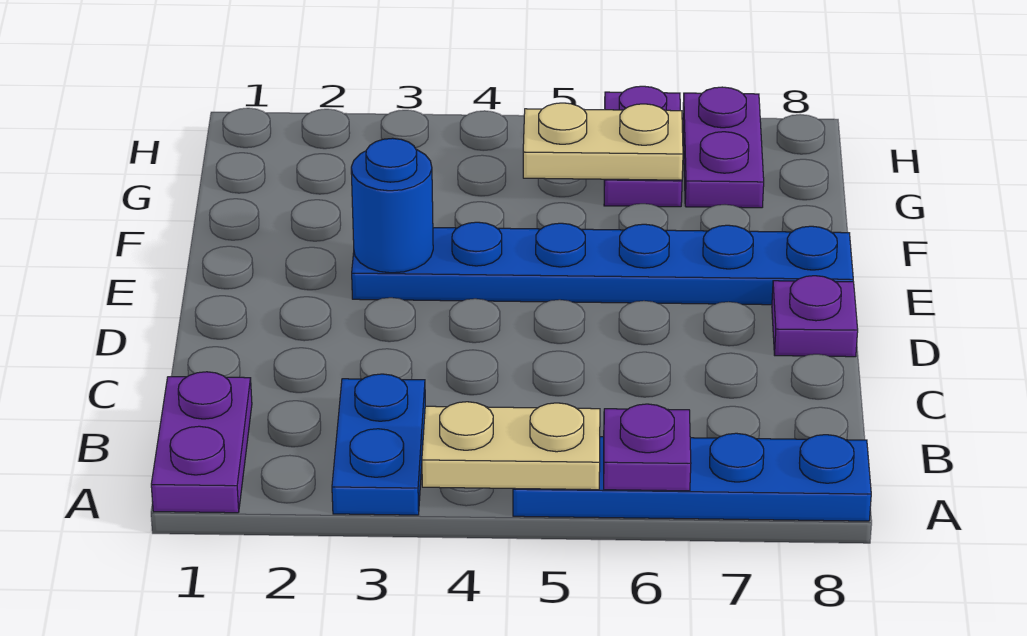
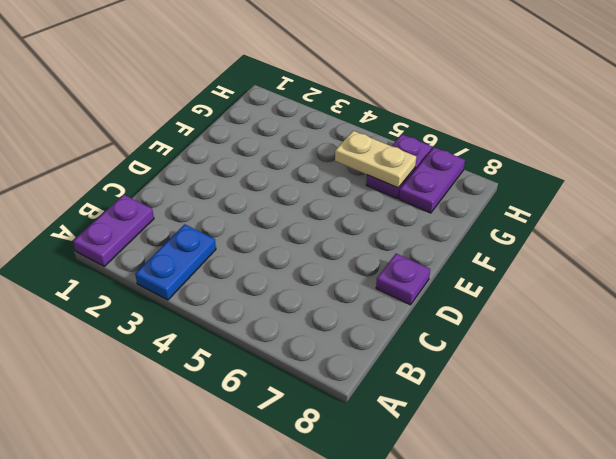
none -> blue 1x4 plate [513,433,871,521]
none -> blue 1x6 plate [352,222,853,305]

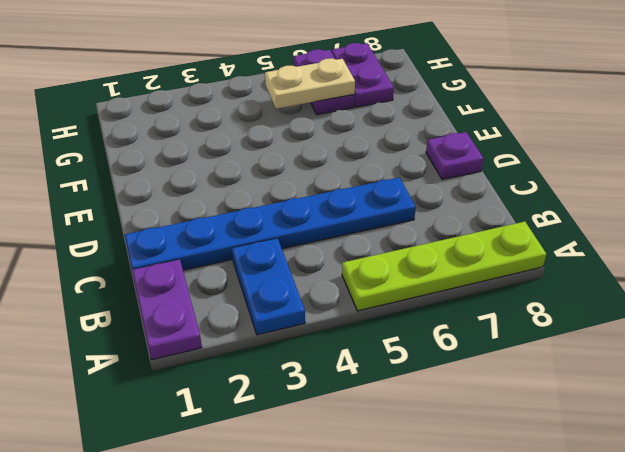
lime 1x4 plate [342,222,547,311] -> blue 1x4 plate [513,433,871,521]
blue 1x6 plate [125,177,416,270] -> blue 1x6 plate moved to [352,222,853,305]
none -> tan 1x2 plate [422,402,600,490]
none -> purple 1x1 plate [604,404,691,491]

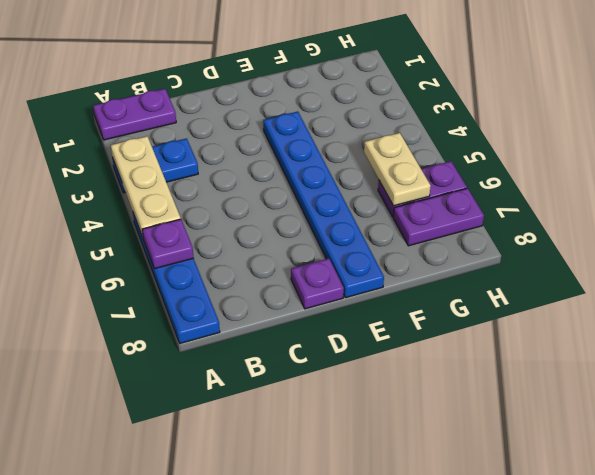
tan 1x3 plate [111,136,181,237] -> tan 1x2 plate [422,402,600,490]
none -> blue 1x1 round brick [351,138,433,273]

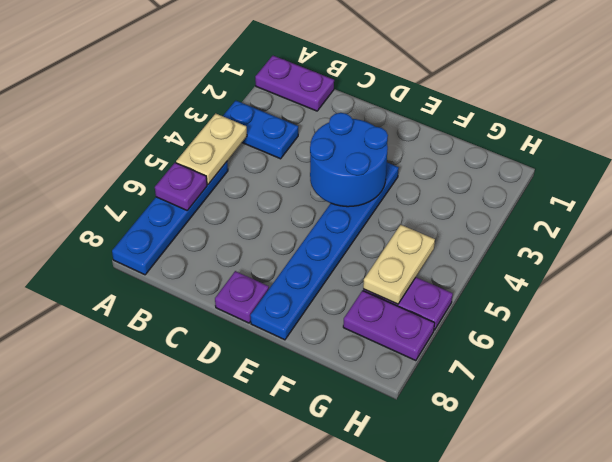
blue 2x2 round brick [310,113,388,207] -> blue 1x1 round brick [351,138,433,273]

